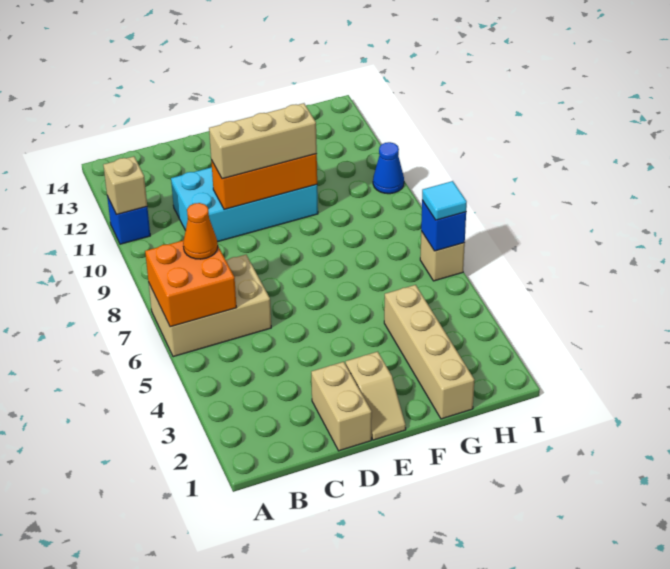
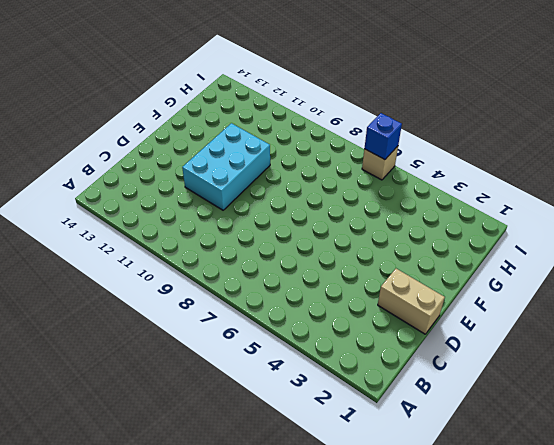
cyan 2x3 brick [182,123,270,210] -> cyan 2x4 brick [171,167,318,242]
none -> tan 2x3 brick [149,255,271,357]
none -> blue 1x1 brick [107,196,150,244]
none -> tan 1x2 slope [346,352,406,440]

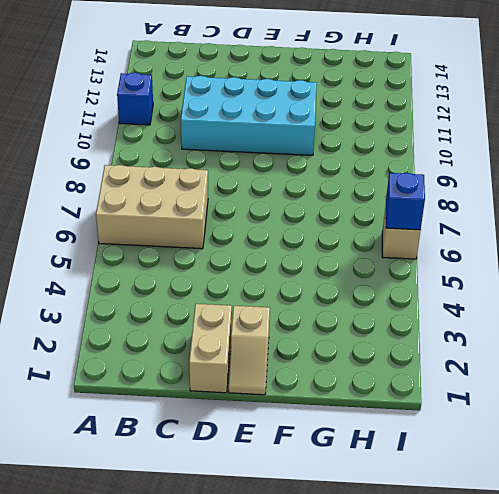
none -> tan 1x4 brick [384,285,475,419]
none -> blue 1x1 cone [373,142,404,194]
none -> orange 2x2 brick [145,240,236,327]

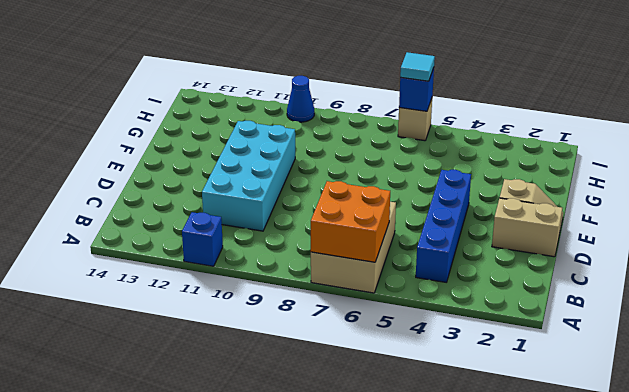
blue 1x4 brick [416,170,471,282] -> none
none -> tan 1x4 brick [384,285,475,419]
none -> tan 1x1 brick [103,156,147,215]
none -> orange 1x3 brick [211,154,317,210]

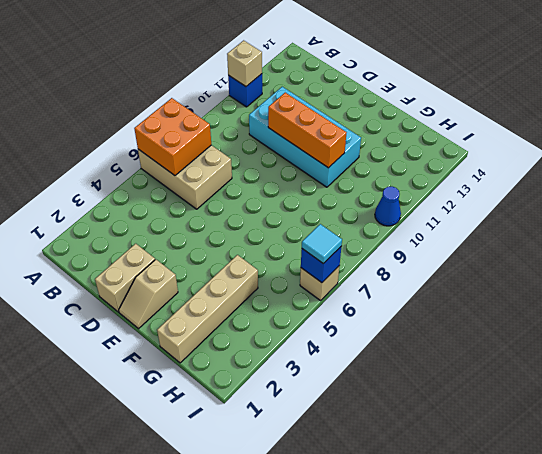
none -> orange 1x1 cone [183,203,218,259]
none -> tan 1x3 brick [209,103,317,179]

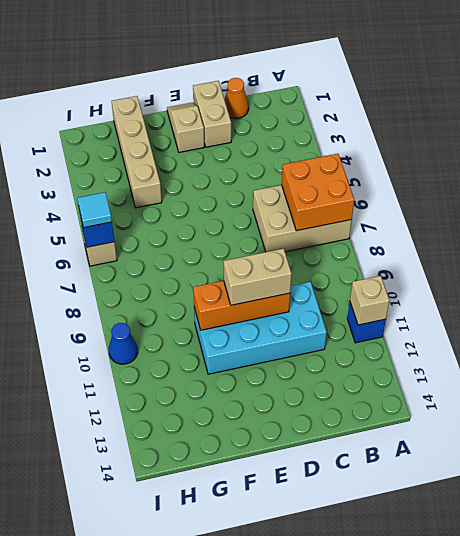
orange 1x1 cone [224,78,249,119] -> orange 1x1 cone moved to [183,203,218,259]
tan 1x2 brick [224,249,292,305] -> tan 1x3 brick [209,103,317,179]

